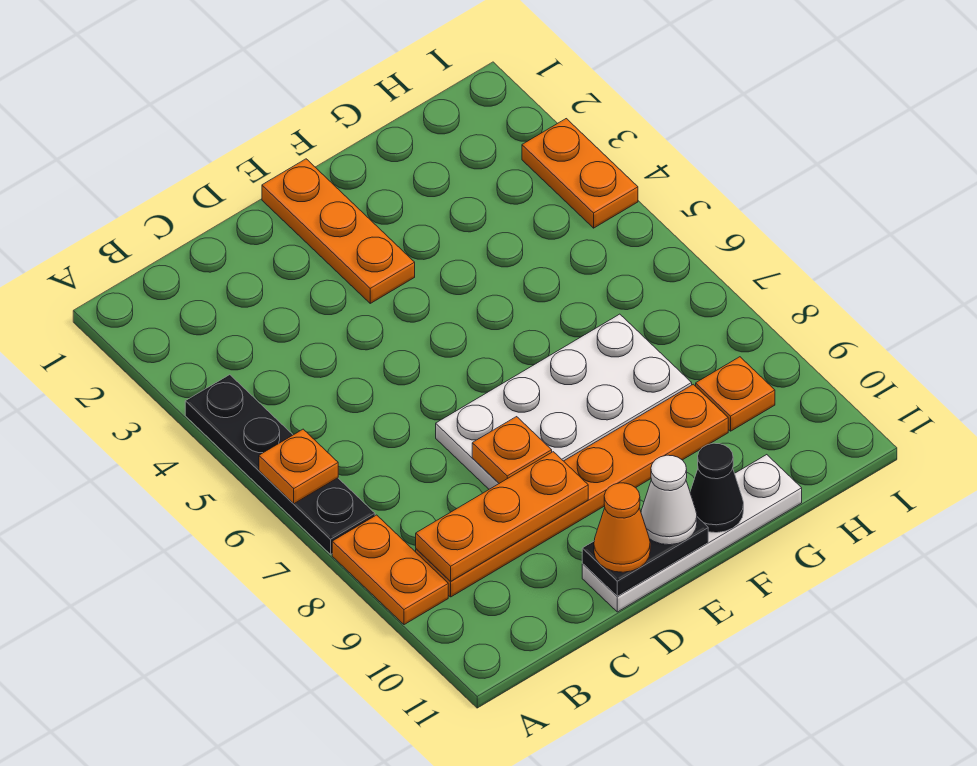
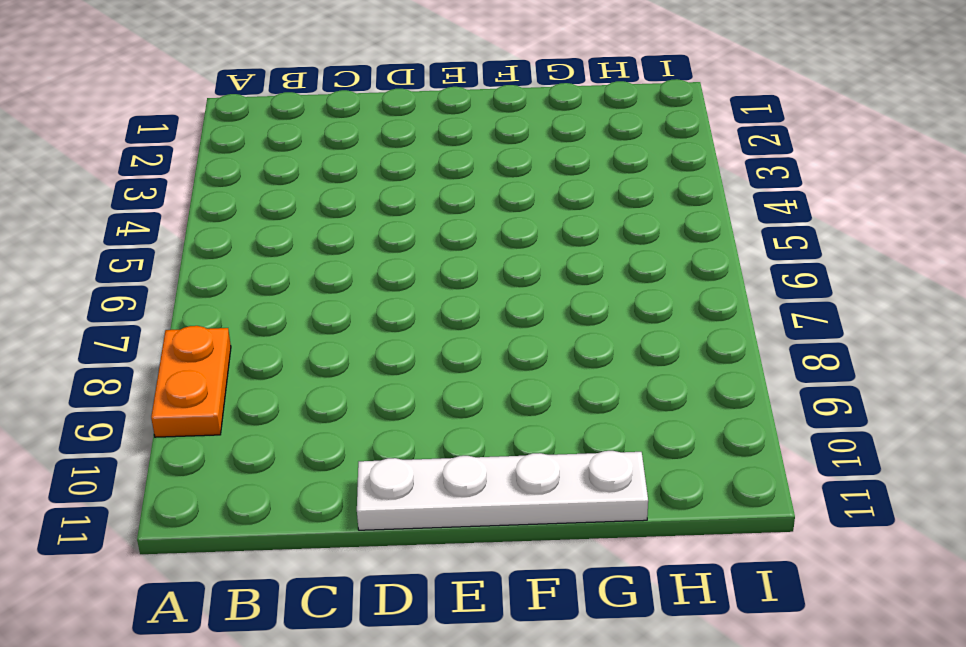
none -> black 1x4 plate [185,375,375,554]
none -> orange 1x6 plate [416,384,728,597]
none -> white 2x4 plate [436,314,692,489]

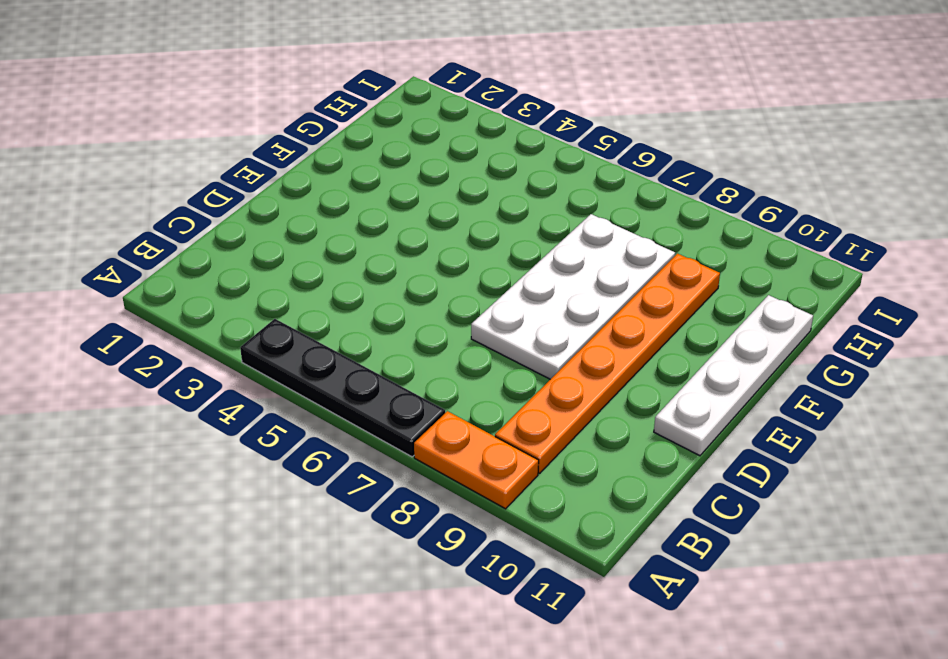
none -> orange 1x3 plate [262,159,415,303]
none -> orange 1x1 plate [696,357,775,431]
none -> orange 1x2 plate [522,119,638,228]

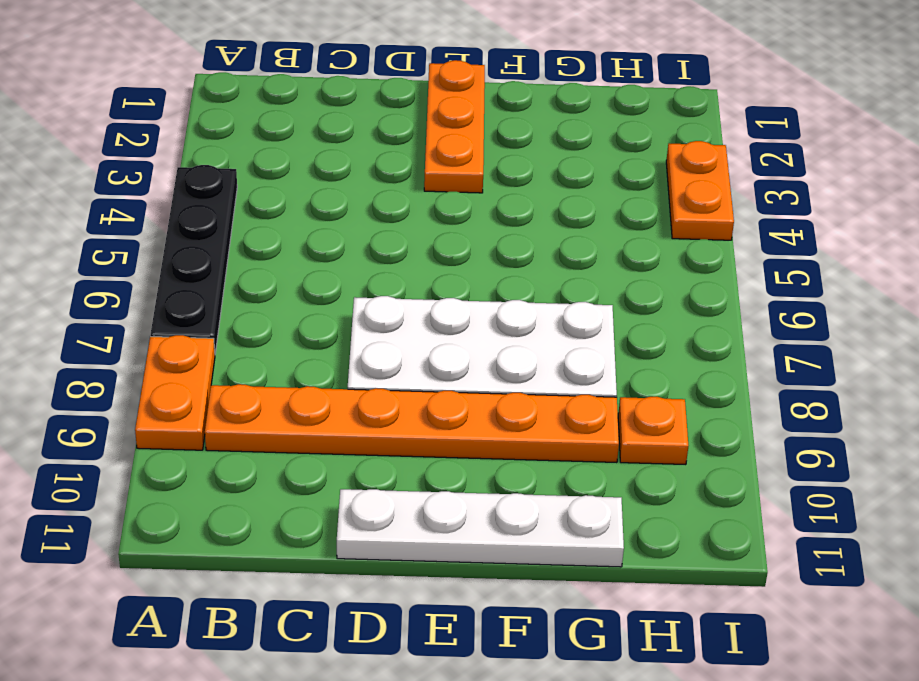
none -> orange 1x1 plate [259,429,338,504]
none -> orange 1x3 plate [416,452,588,581]
none -> orange 1x1 plate [472,417,552,483]

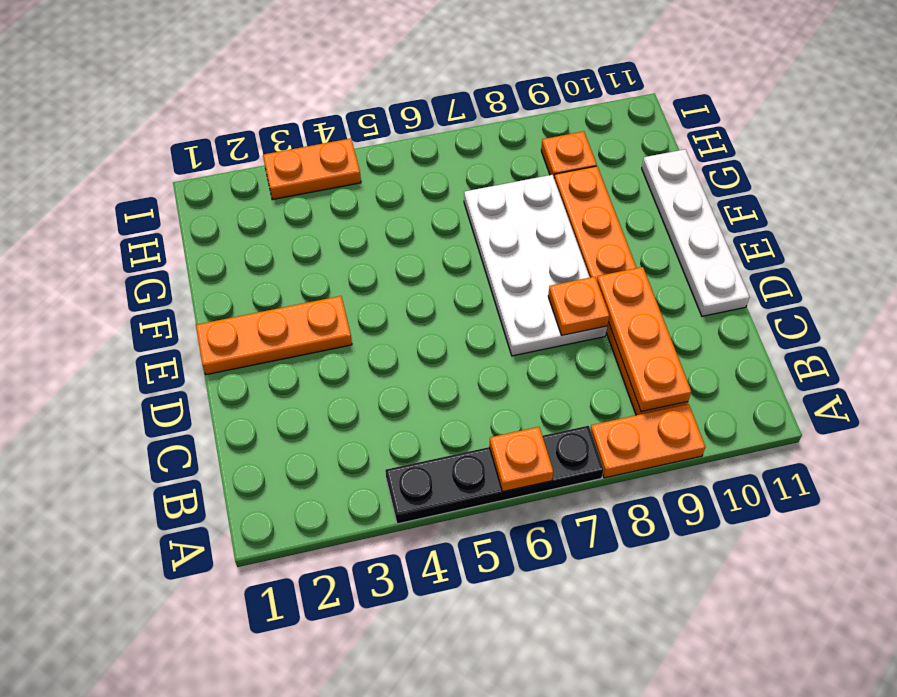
none -> black 1x2 plate [582,517,708,596]
none -> black 1x1 cone [690,443,744,533]
none -> orange 1x1 cone [594,483,650,572]

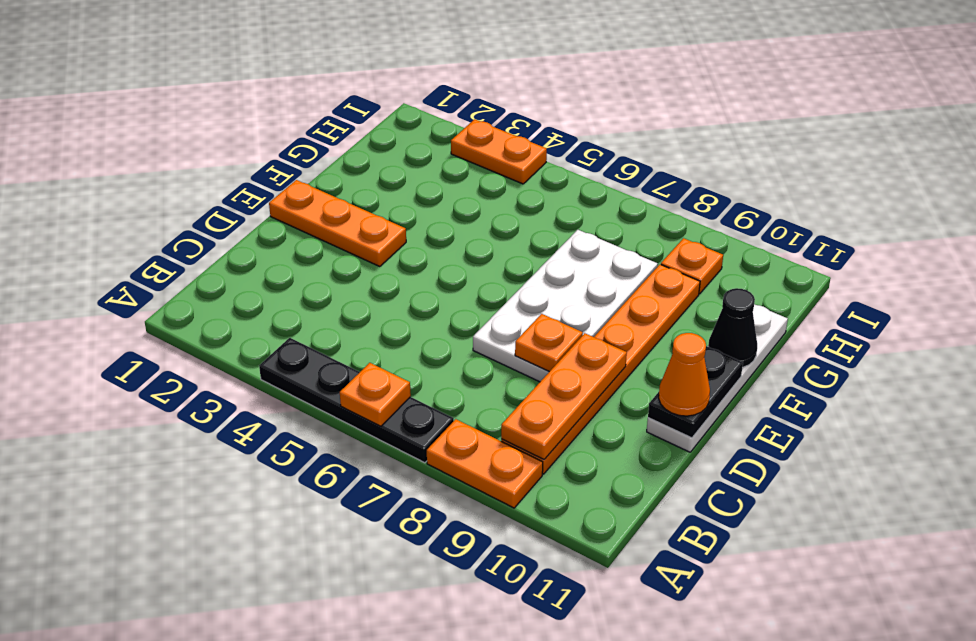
none -> white 1x1 cone [641,455,697,545]

